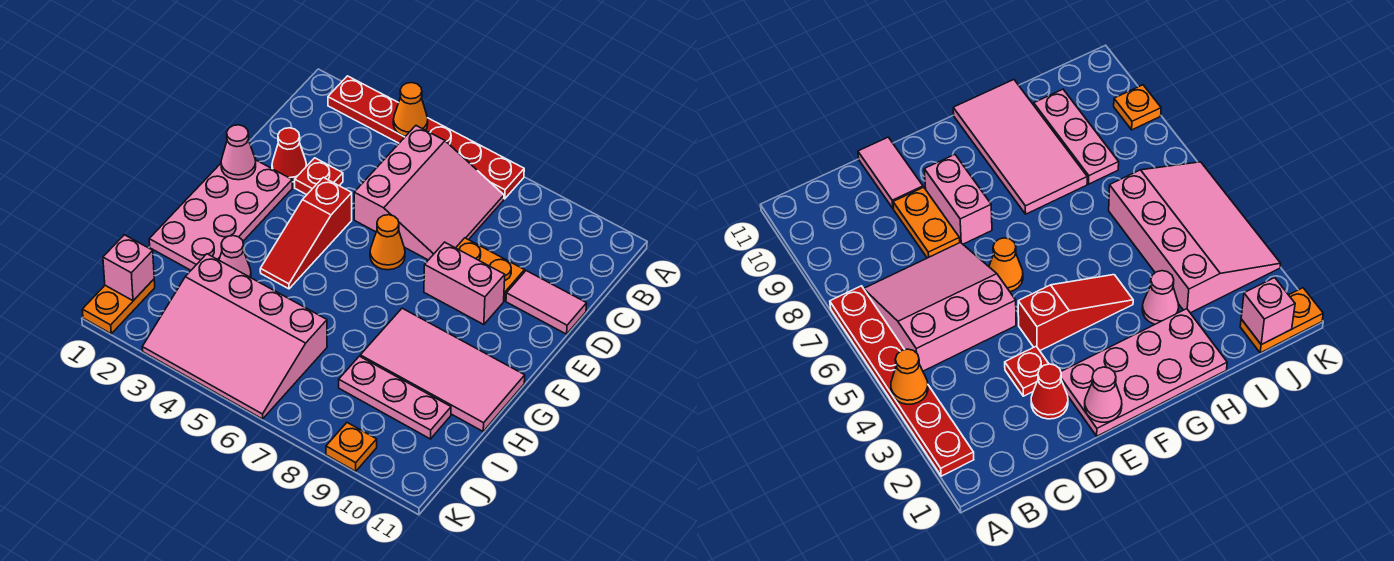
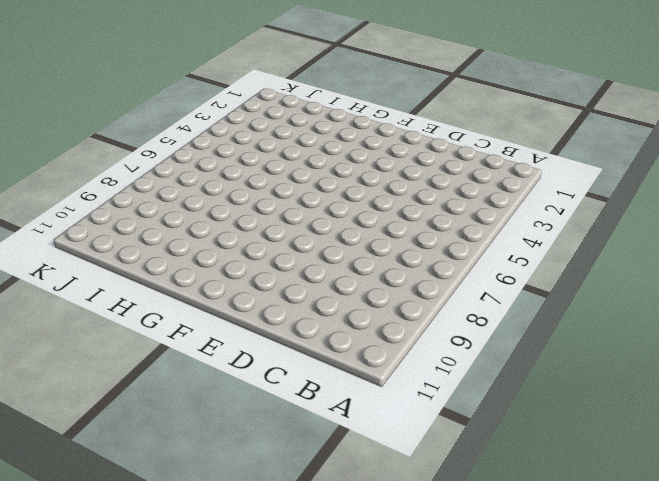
none -> red 1x6 plate [328,76,524,199]
none -> pink 3x3 slope [354,126,504,260]
none -> red 1x1 cone [272,128,306,182]

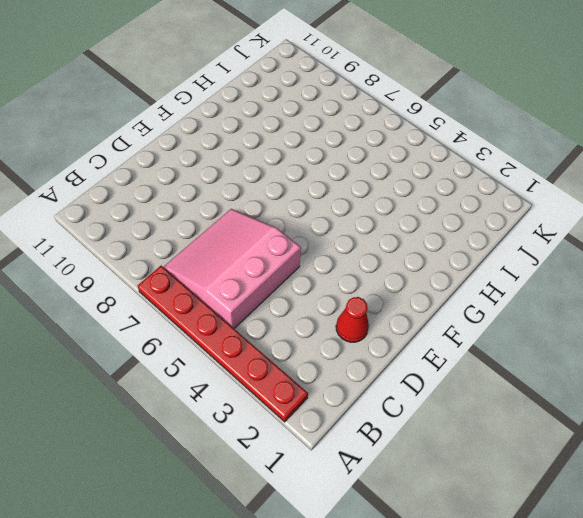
none -> red 1x1 plate [295,158,343,195]
none -> orange 1x2 plate [456,238,525,301]
none -> pink 1x2 tile [506,271,587,334]

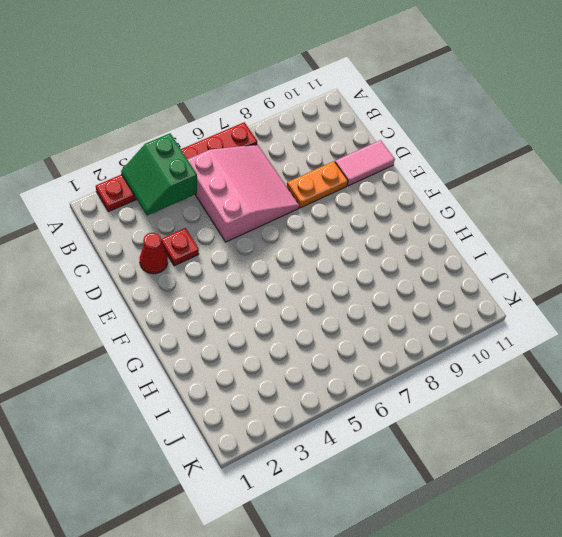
green 2x2 slope [121,133,197,215] -> orange 1x1 cone [393,83,428,136]
none -> pink 2x4 plate [149,160,292,270]
none -> red 1x3 slope [260,177,352,289]
none -> orange 1x1 cone [370,215,405,270]

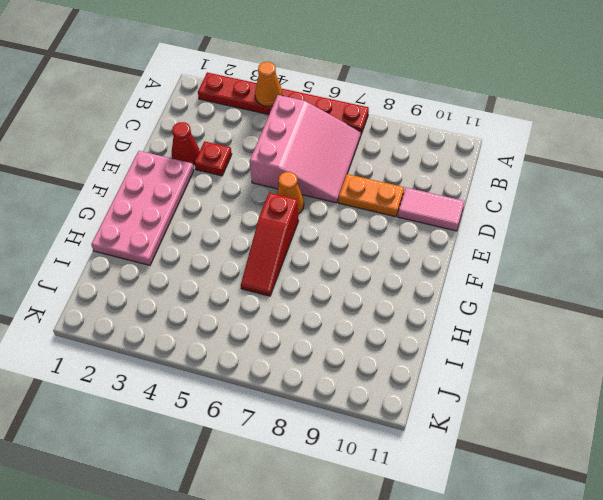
red 1x3 slope [241,193,299,296] -> red 1x3 slope moved to [260,177,352,289]
none -> pink 1x2 brick [424,242,505,325]
none -> pink 2x4 tile [360,308,525,431]
none -> pink 1x1 cone [219,236,251,278]

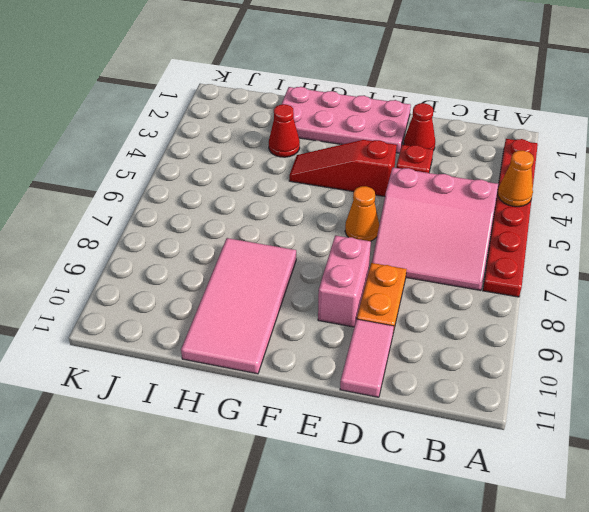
red 1x1 cone [269,104,300,157] -> pink 1x1 cone [219,236,251,278]
none -> pink 3x4 slope [142,254,327,419]
none -> pink 1x3 plate [339,356,451,439]
none -> orange 1x2 plate [82,279,155,334]

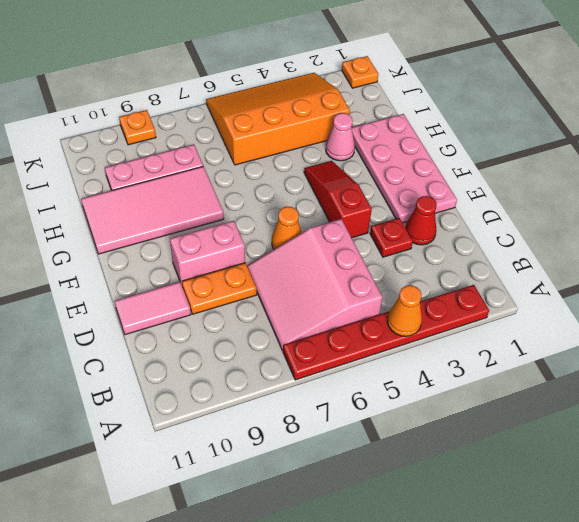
orange 3x4 slope [206,73,350,165] -> pink 3x4 slope [142,254,327,419]
orange 1x1 plate [342,56,378,88] -> orange 1x2 plate [82,279,155,334]
none -> pink 1x1 cone [221,125,256,180]
none -> pink 1x1 brick [103,235,154,301]

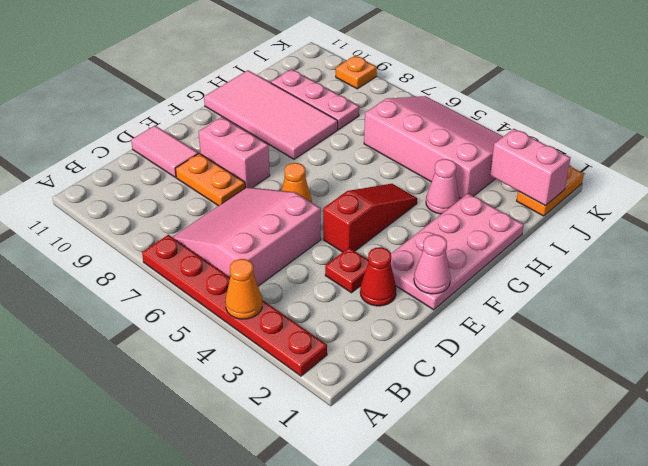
pink 1x2 brick [490,129,570,206] -> pink 1x1 brick [103,235,154,301]

